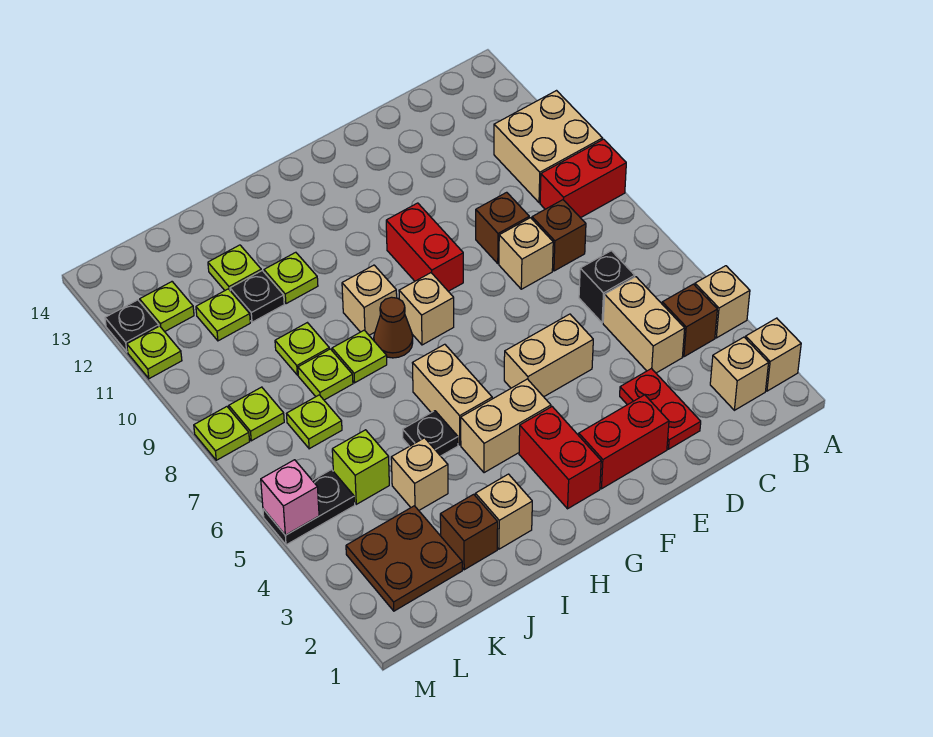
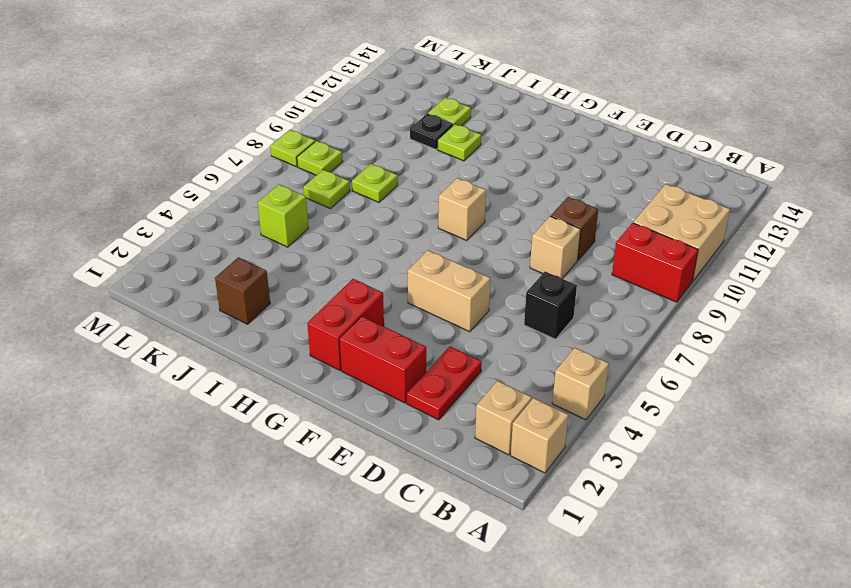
none -> brown 1x1 brick [662,284,717,357]
none -> tan 1x2 brick [603,277,685,373]
none -> brown 1x1 brick [532,200,586,271]
none -> red 1x2 brick [386,203,463,291]

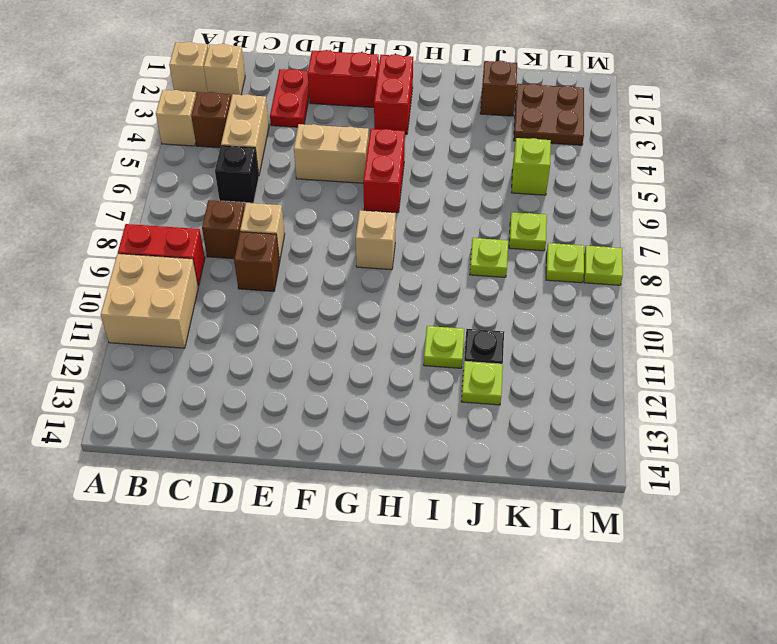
red 1x2 brick [363,129,405,213] -> red 1x2 brick moved to [386,203,463,291]
none -> tan 1x2 brick [461,379,551,473]
none -> tan 1x2 brick [413,344,492,445]
none -> brown 1x1 cone [374,297,413,358]
none -> tan 1x1 brick [342,265,397,335]

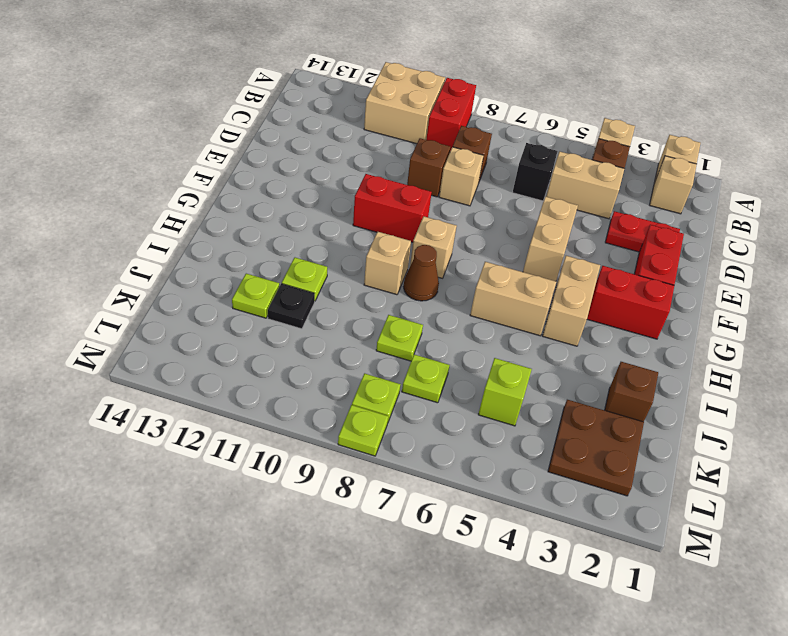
none -> tan 1x1 brick [475,474,532,549]
none -> black 1x1 plate [403,411,458,456]
none -> lime 1x1 plate [332,330,387,383]
none -> tan 1x1 brick [391,438,448,510]

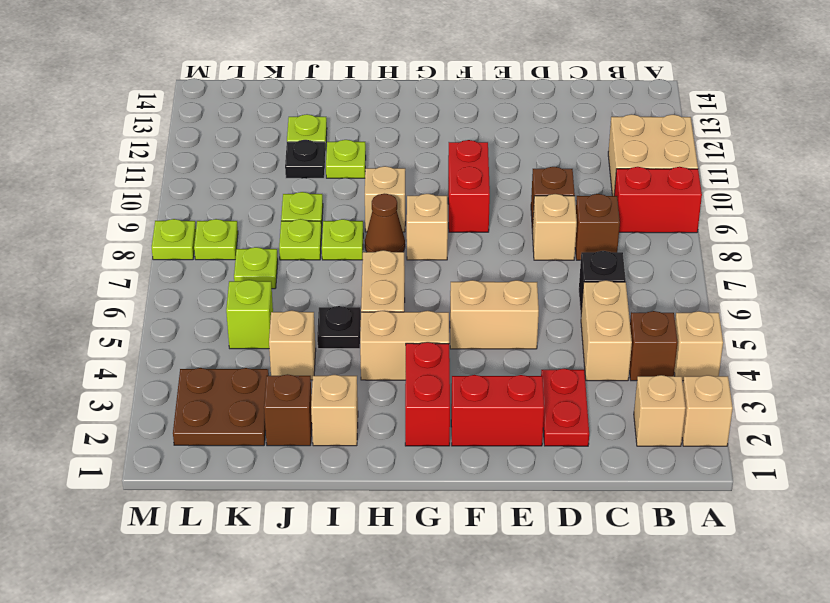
none -> lime 1x1 plate [196,289,250,341]
none -> black 1x2 plate [263,470,355,545]
none -> lime 1x1 plate [140,282,194,332]
none -> lime 1x1 plate [127,326,182,379]

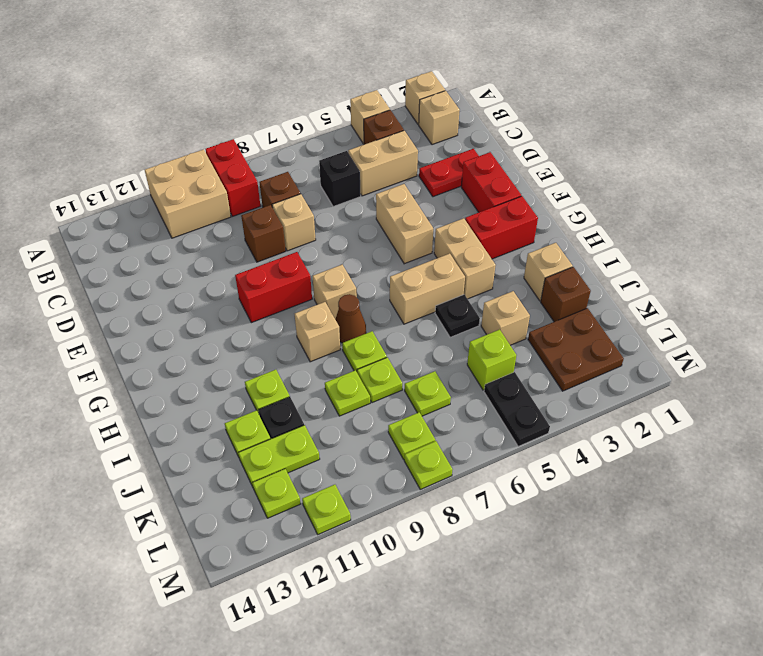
lime 1x2 plate [238,425,320,487] -> lime 1x1 plate [196,289,250,341]
none -> black 1x1 plate [105,300,159,352]
none -> pink 1x1 brick [261,460,319,535]

